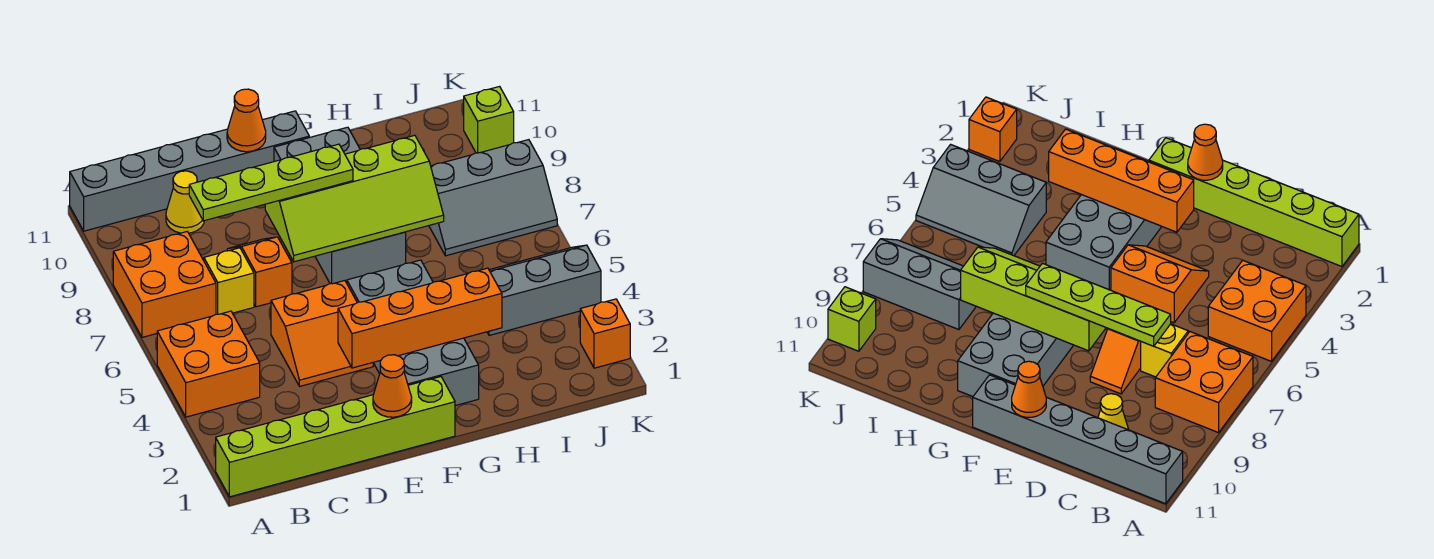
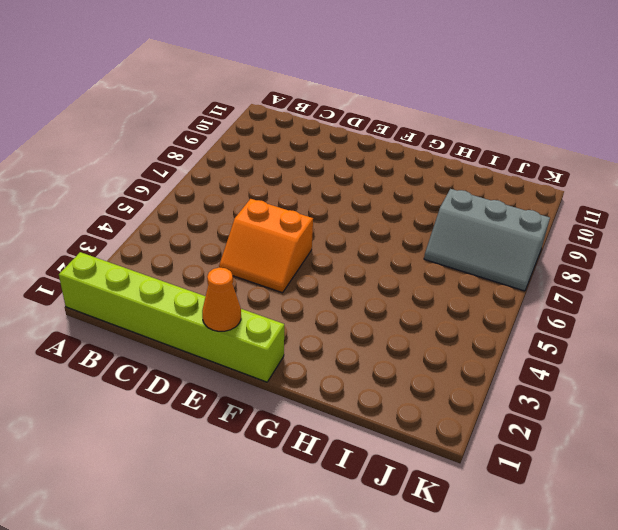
none -> orange 2x2 brick [157,311,260,417]
none -> orange 2x2 brick [113,232,216,337]
none -> grey 1x6 brick [70,111,309,231]

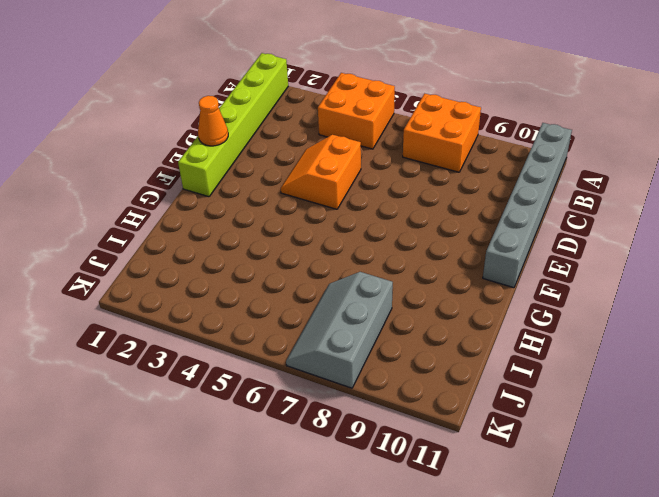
none -> yellow 1x1 brick [204,248,254,314]
none -> yellow 1x1 cone [166,171,204,233]
none -> orange 1x2 slope [227,237,292,307]

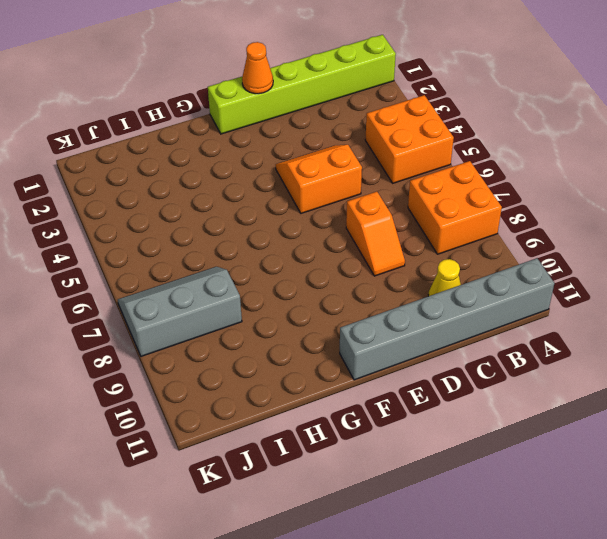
none -> yellow 1x1 brick [204,248,254,314]
none -> grey 2x4 brick [347,260,479,406]
none -> grey 2x4 brick [274,127,406,284]

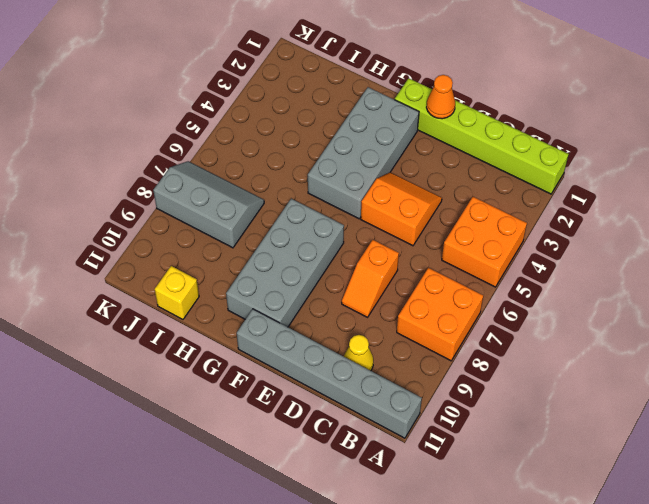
yellow 1x1 brick [155,266,199,319] -> yellow 1x1 brick moved to [204,248,254,314]
none -> grey 2x3 slope [487,245,601,335]
none -> orange 1x1 brick [580,299,630,368]
none -> lime 1x1 brick [464,87,514,153]

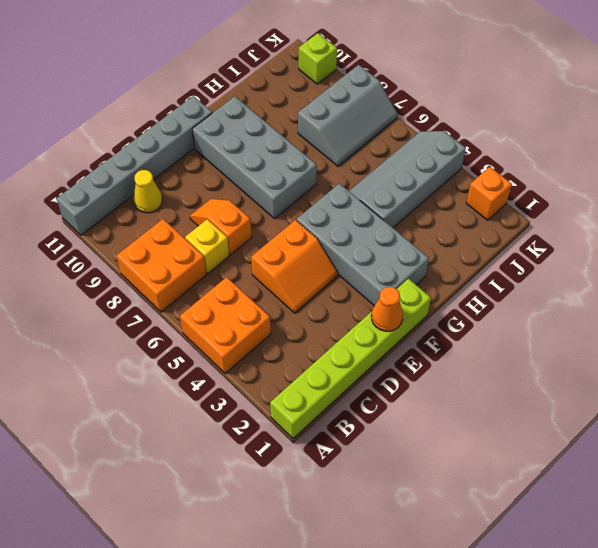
grey 2x4 slope [349,131,466,228] -> grey 2x3 slope [487,245,601,335]
none -> orange 1x4 brick [338,268,502,368]
none -> lime 2x4 slope [265,135,444,262]
none -> orange 1x1 cone [227,89,266,152]

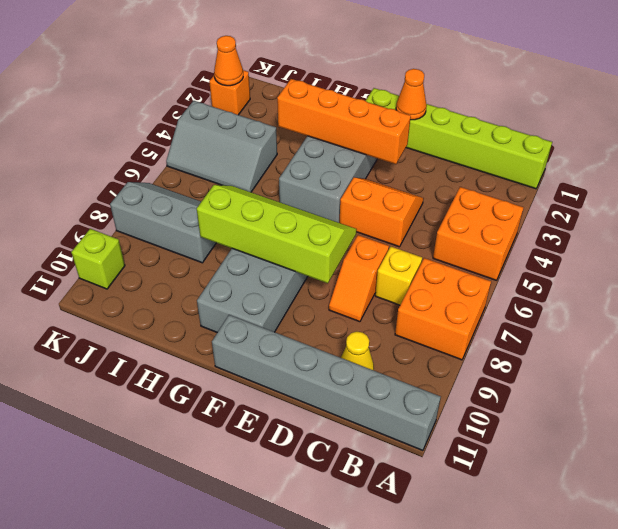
orange 1x1 cone [214,36,243,86] -> orange 1x1 cone moved to [227,89,266,152]
none -> lime 1x4 plate [189,144,353,221]

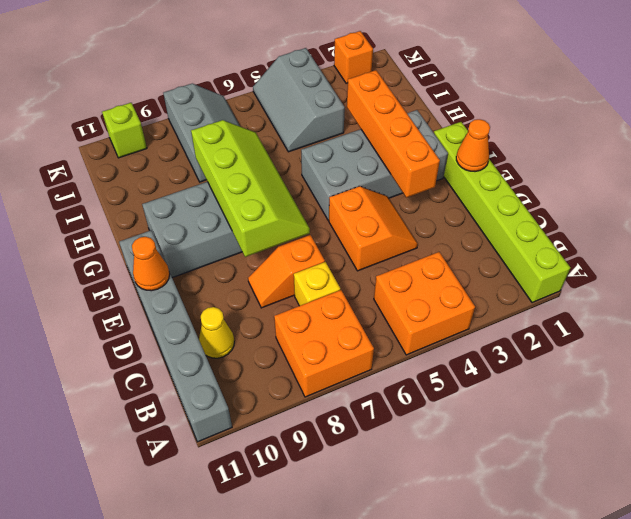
none -> lime 1x4 plate [189,144,353,221]

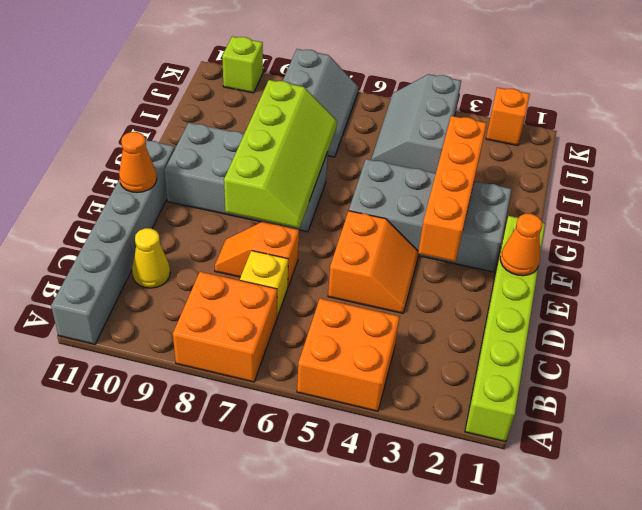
none -> lime 1x4 plate [189,144,353,221]

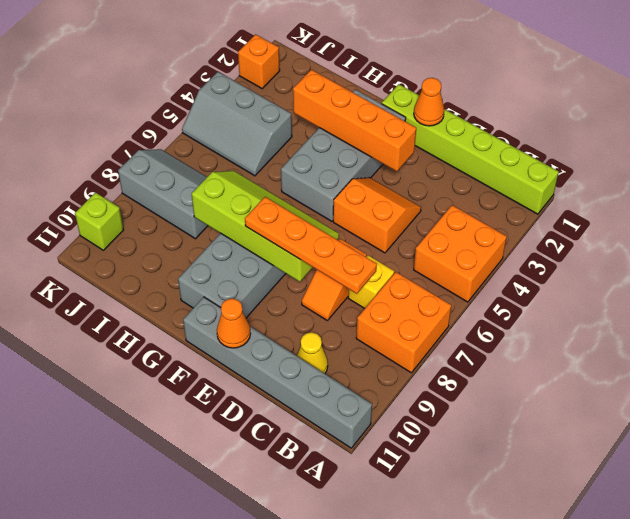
orange 1x4 plate [245,197,377,294] -> lime 1x4 plate [189,144,353,221]

